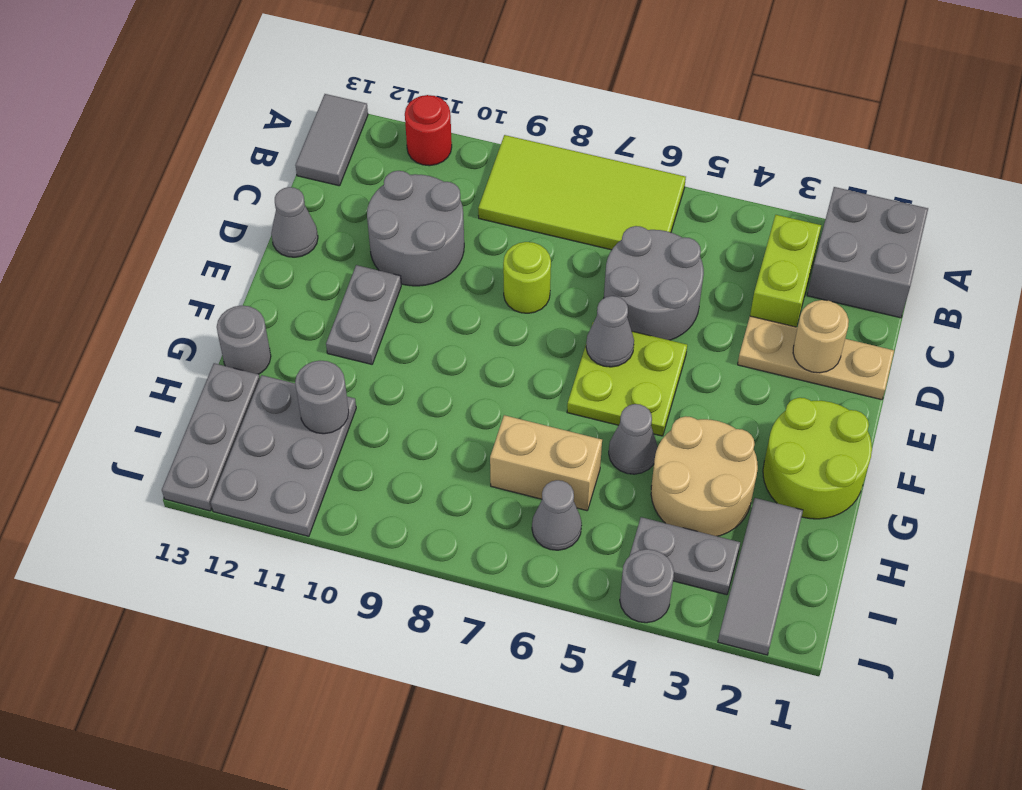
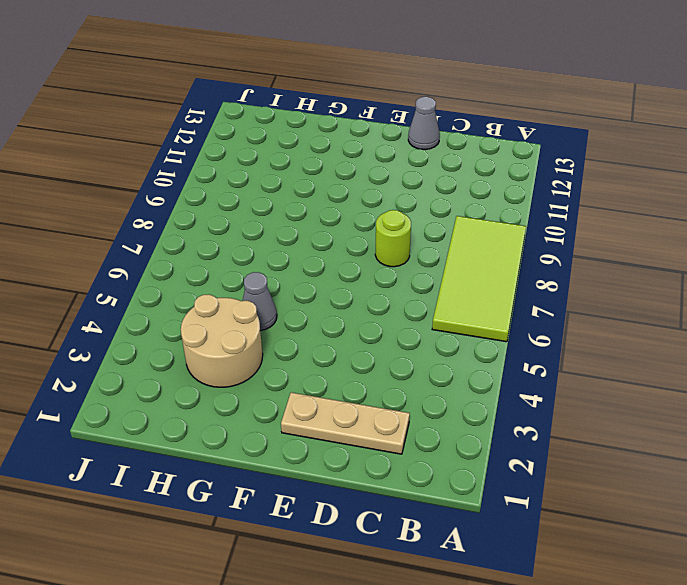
tan 1x3 plate [281,392,410,454] -> tan 1x3 plate turned to [738,316,894,400]
none -> grey 2x2 brick [807,187,928,318]
none -> red 1x1 round brick [405,95,452,166]
none -> grey 1x2 tile [295,94,368,186]

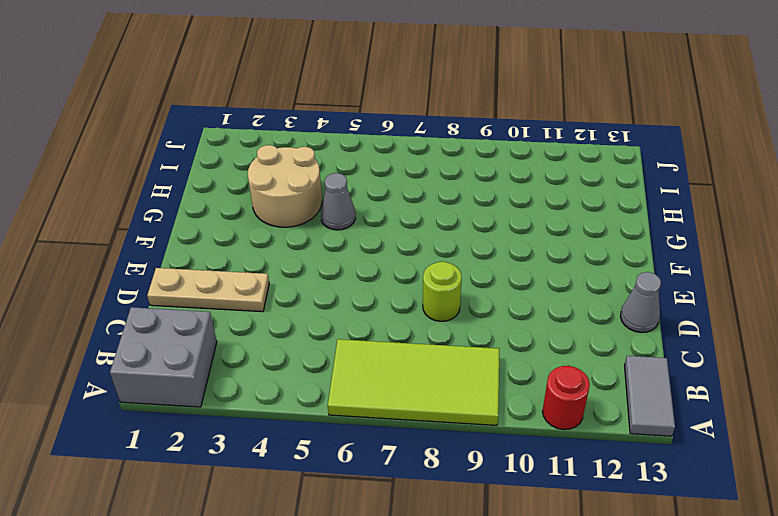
none -> lime 1x2 brick [750,215,821,327]
none -> grey 2x2 round brick [604,226,704,340]
none -> grey 2x2 round brick [367,171,464,286]

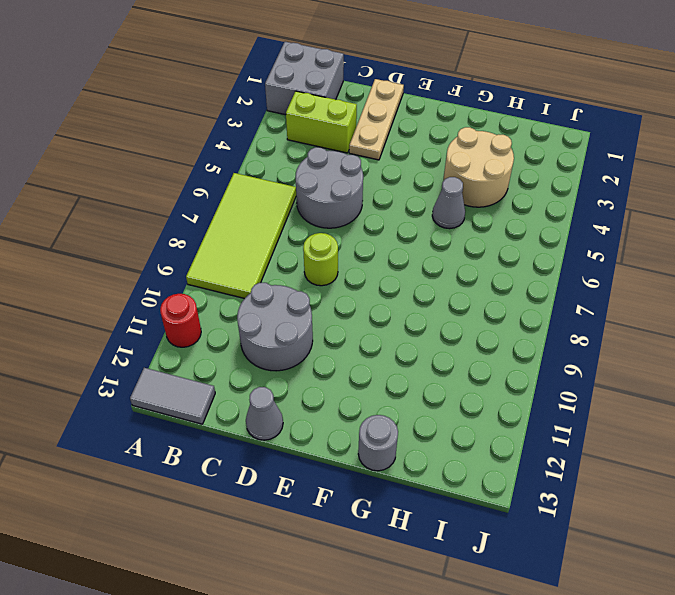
none -> lime 2x2 plate [567,322,687,436]
none -> grey 1x2 plate [326,265,401,364]
none -> lime 2x2 round brick [763,398,872,519]

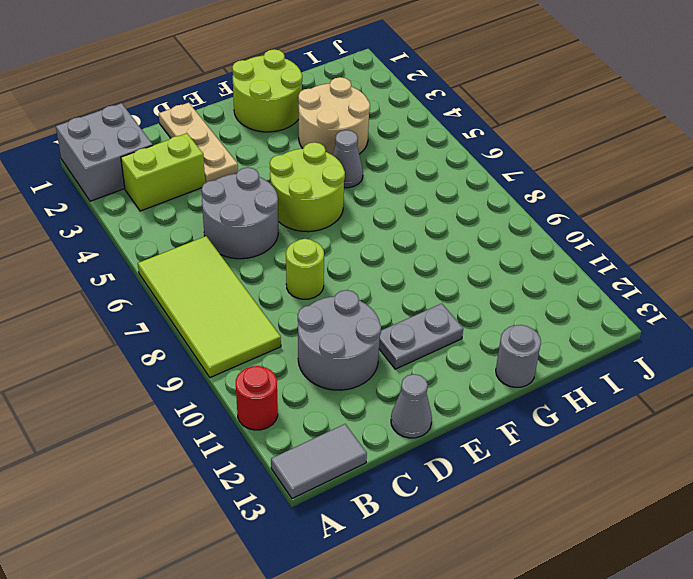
lime 2x2 round brick [270,142,345,232] -> lime 2x2 plate [567,322,687,436]
none -> grey 1x3 tile [718,498,803,655]
none -> tan 1x2 brick [490,415,602,511]
none -> grey 2x3 plate [211,375,356,536]

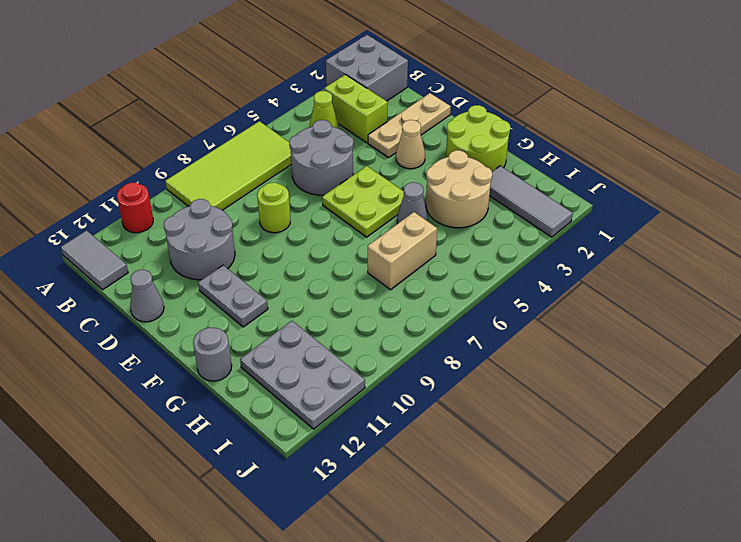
lime 1x1 cone [310,91,338,128] -> none
tan 1x1 cone [396,120,425,169] -> none
none -> grey 1x3 plate [162,363,260,511]
none -> grey 1x2 plate [630,517,740,595]
none -> grey 1x1 cone [532,480,582,550]

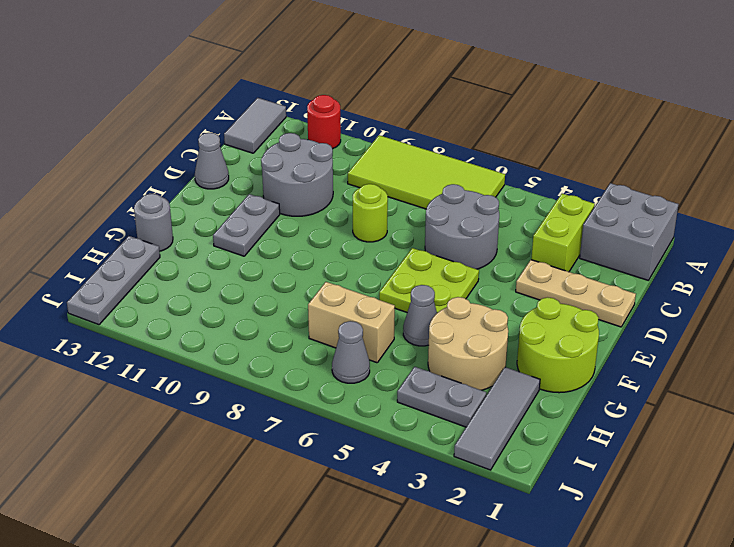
none -> grey 2x3 plate [211,375,356,536]
none -> grey 1x1 round brick [620,549,674,623]
none -> tan 1x1 round brick [793,300,849,373]

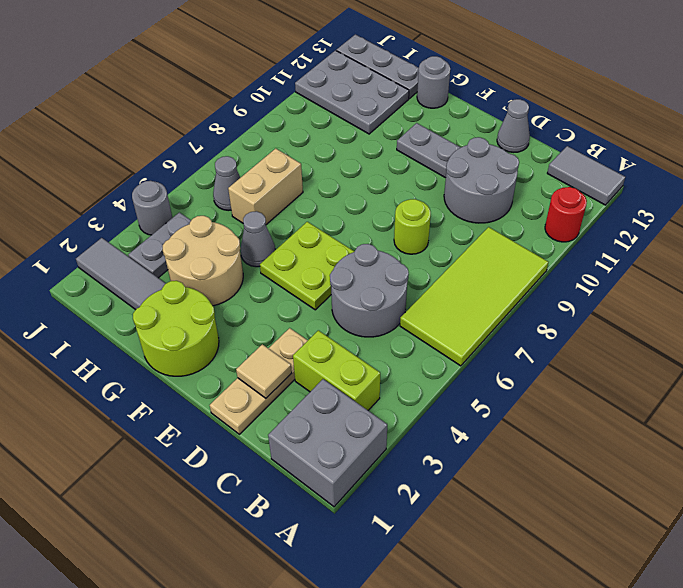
tan 1x1 tile [236,344,292,398] -> tan 1x1 round brick [793,300,849,373]
none -> grey 1x1 cone [586,296,634,367]
none -> grey 1x1 round brick [295,361,349,434]

